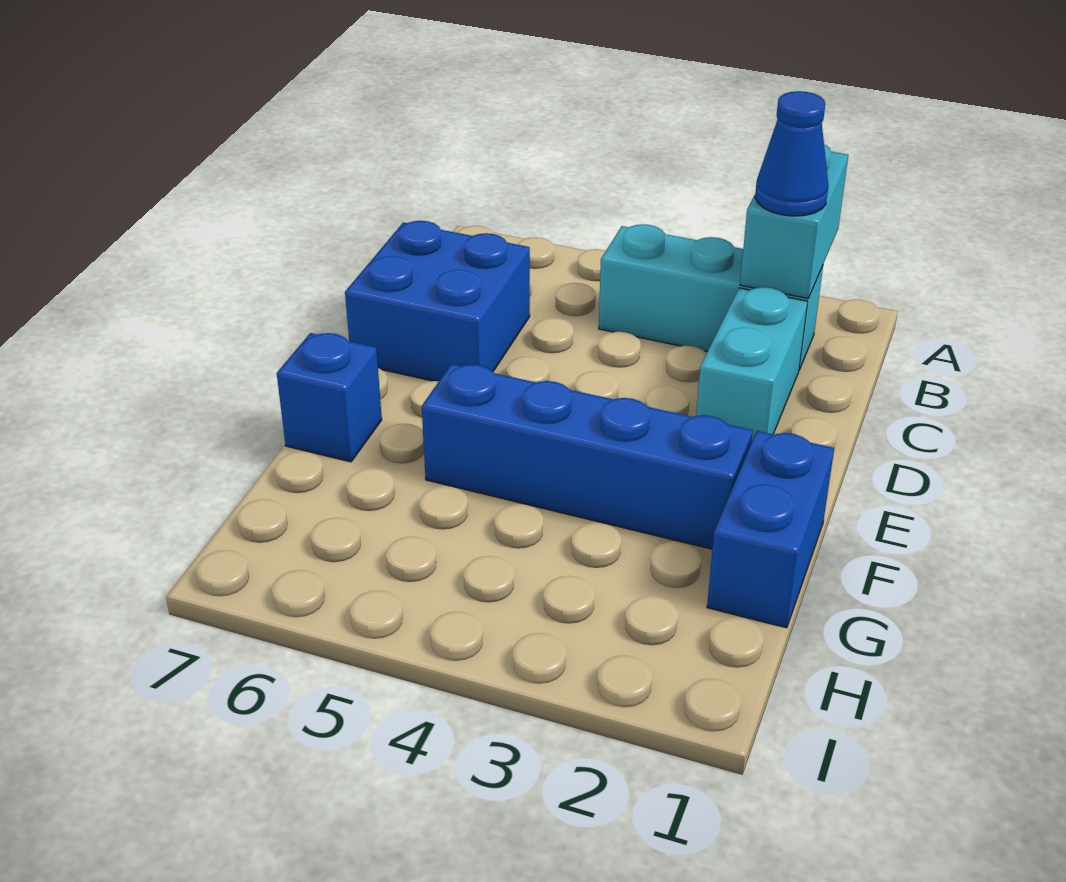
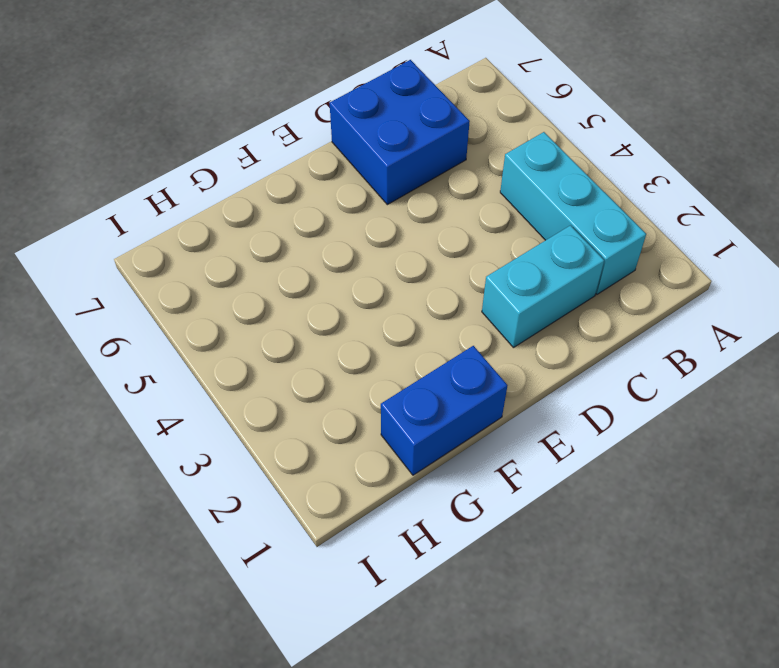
none -> blue 1x4 brick [422,364,753,549]
none -> blue 1x1 brick [277,333,382,462]

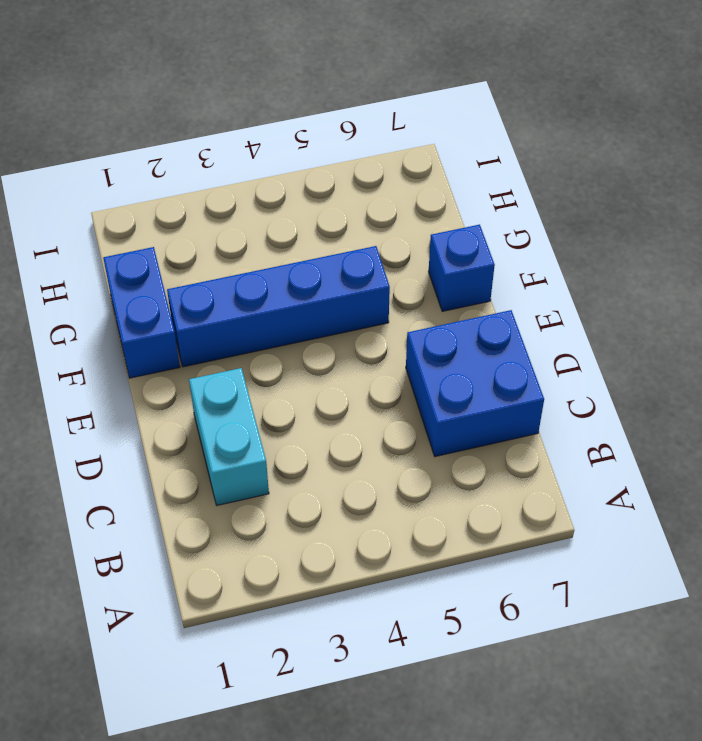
none -> cyan 1x3 brick [599,224,823,370]
none -> cyan 1x2 brick [740,145,848,299]

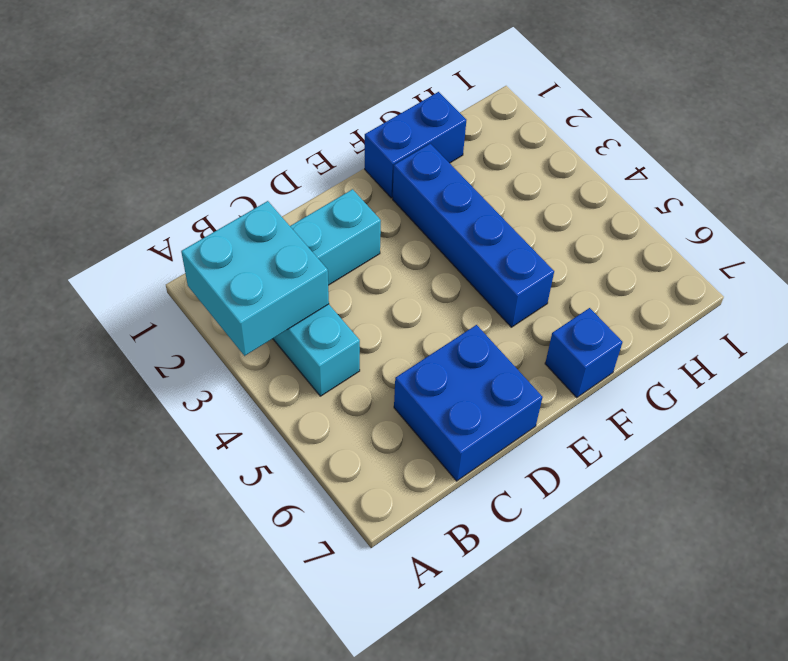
cyan 2x2 brick [181,201,329,356] -> cyan 1x2 brick [740,145,848,299]
none -> blue 1x1 cone [755,91,828,216]

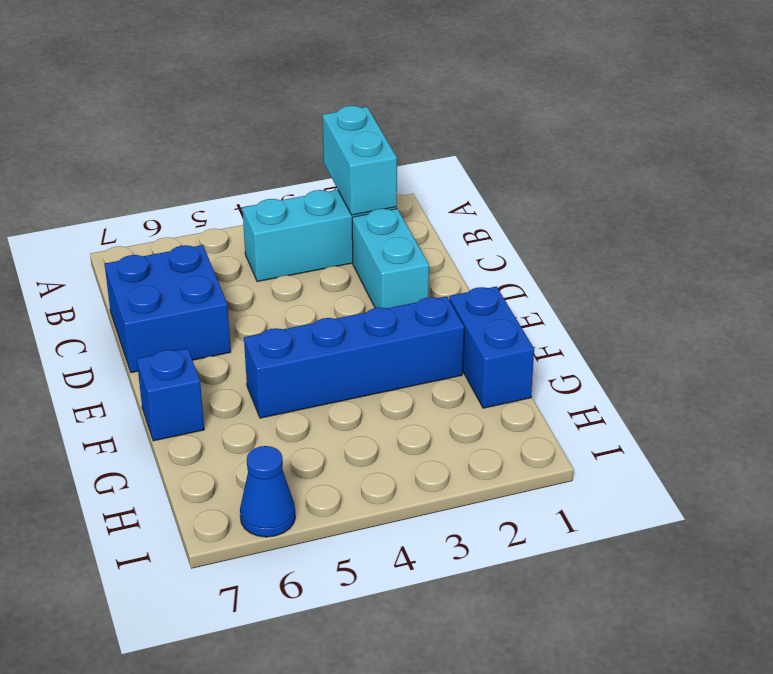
blue 1x1 cone [240,446,295,537] -> blue 1x1 cone moved to [755,91,828,216]

